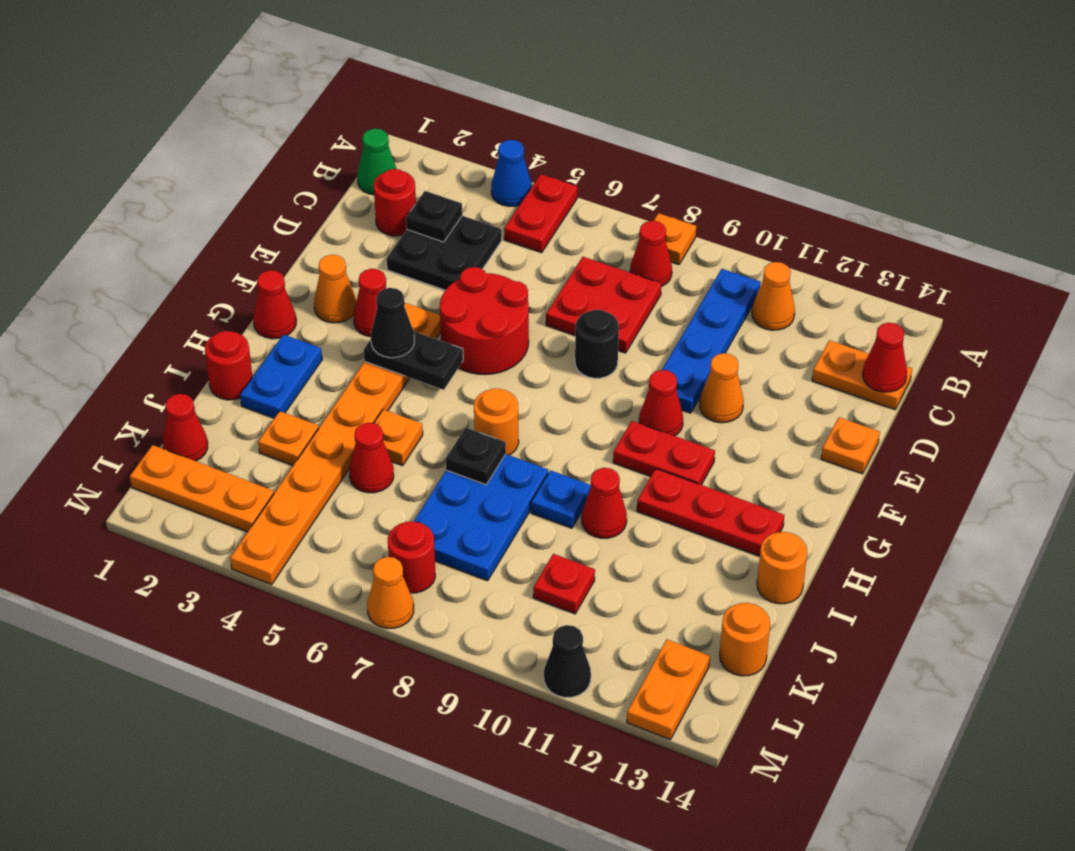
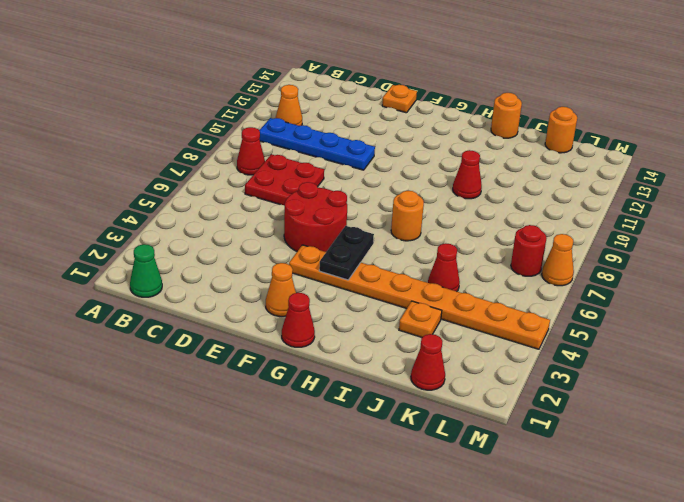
none -> blue 1x1 cone [491,140,532,206]
none -> red 1x2 plate [504,174,578,253]
none -> orange 1x1 plate [654,213,696,264]
none -> red 1x1 round brick [374,169,416,236]

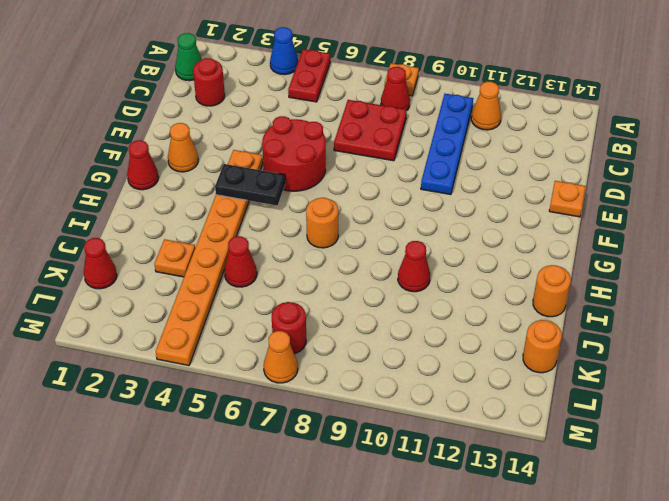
none -> black 2x2 plate [387,216,502,290]
none -> orange 1x2 plate [812,340,912,410]
none -> black 1x1 round brick [575,310,619,378]
none -> orange 1x1 cone [700,353,744,423]

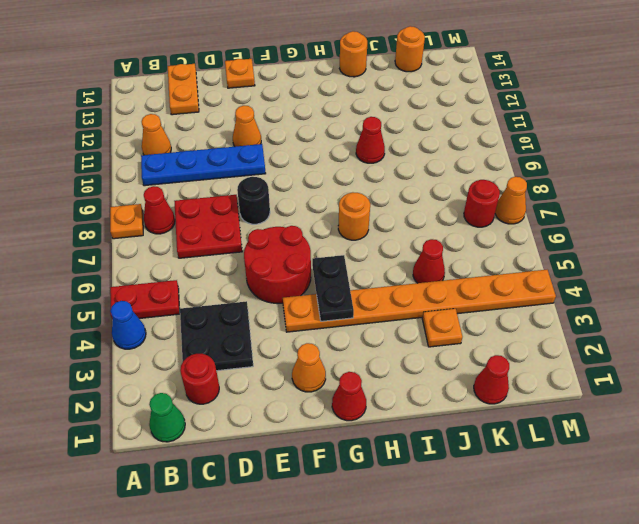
none -> red 1x1 cone [354,269,387,337]
none -> red 1x1 cone [639,370,683,436]
none -> red 1x2 plate [613,421,715,485]
none -> blue 1x2 plate [240,335,322,418]

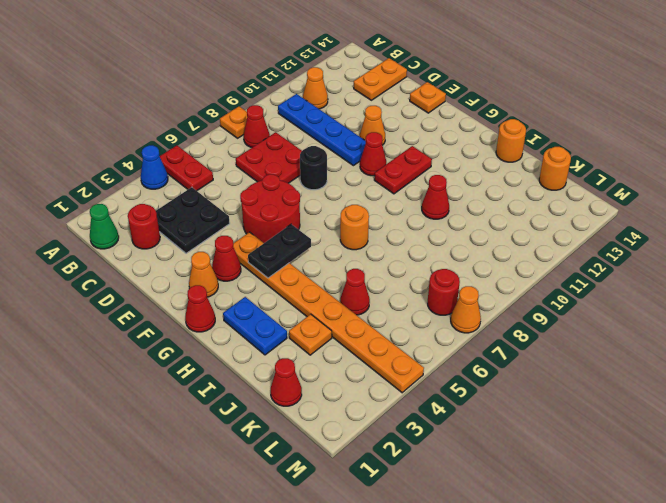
none -> red 1x3 plate [637,469,784,556]
none -> red 1x1 round brick [205,331,252,400]
none -> orange 1x1 plate [374,409,423,466]
none -> blue 2x3 plate [413,454,548,581]

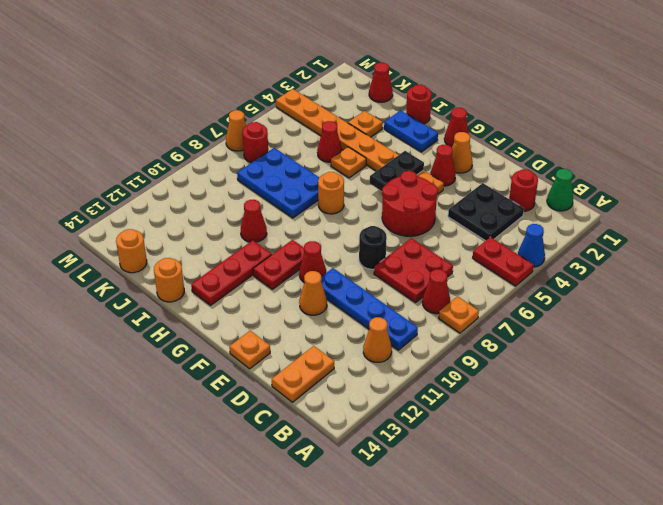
none -> blue 1x1 plate [531,470,591,528]
none -> red 1x1 plate [533,554,595,614]
none -> orange 1x3 plate [130,445,274,532]
none -> orange 1x2 plate [627,640,710,740]

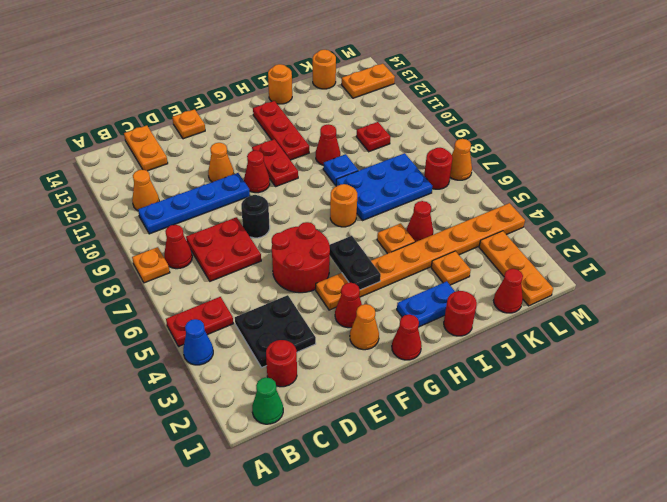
none -> black 1x1 cone [544,625,591,697]
none -> black 1x1 plate [406,191,462,242]
none -> red 1x1 cone [863,323,907,392]
none -> black 1x1 plate [446,428,506,485]

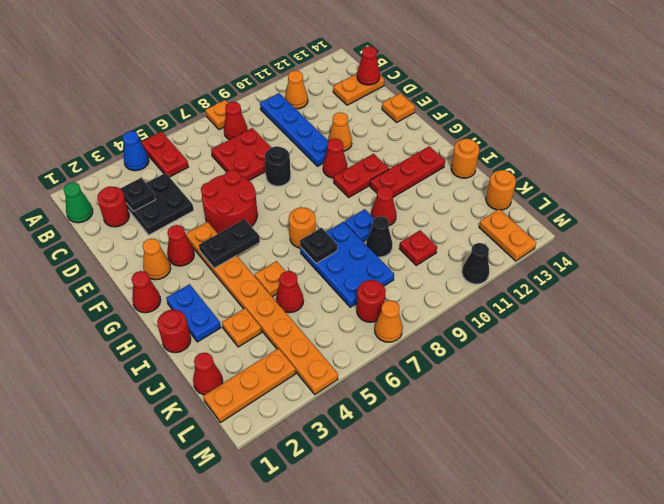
black 1x1 cone [366,216,393,257] -> black 1x1 cone moved to [371,288,414,358]

